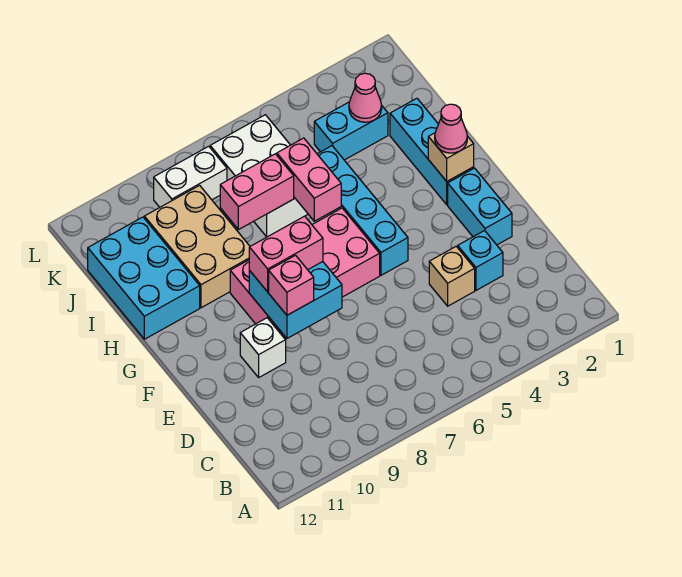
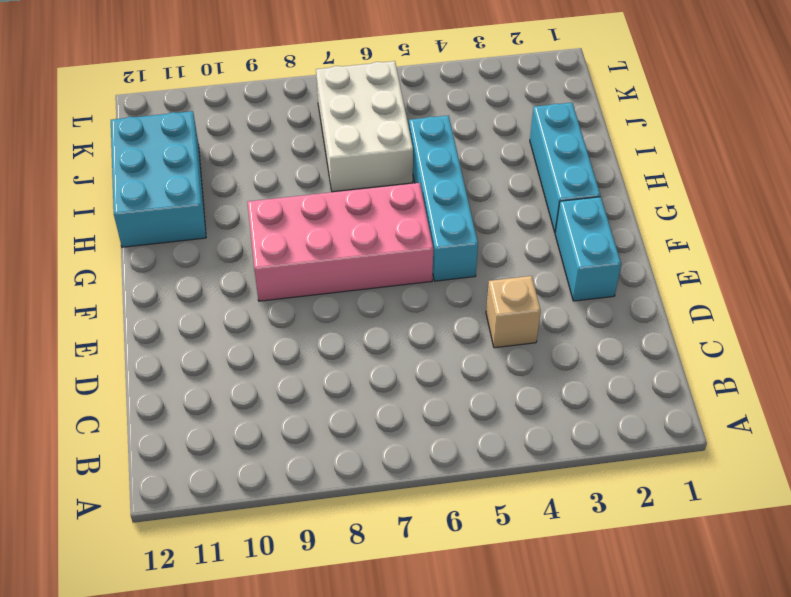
none -> cyan 1x1 brick [458,231,503,290]
none -> white 1x1 brick [240,318,286,377]
none -> tan 2x3 brick [144,185,250,308]

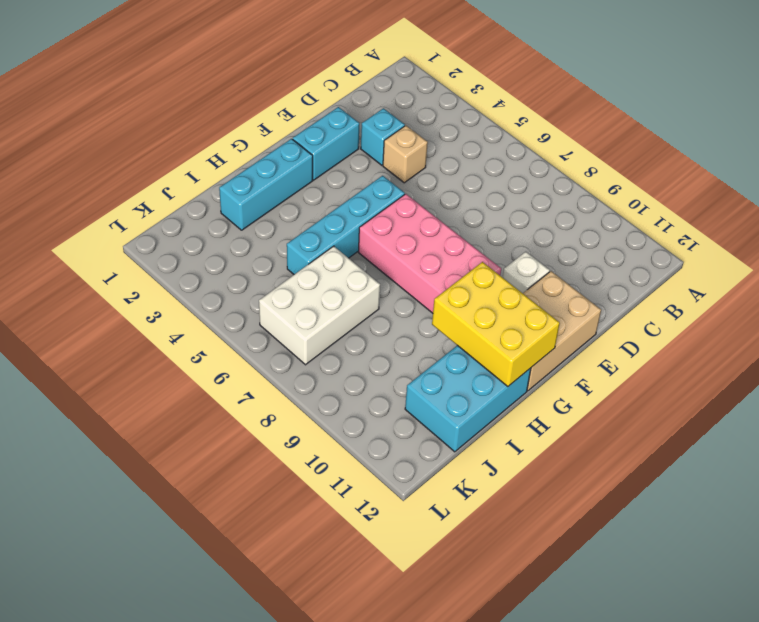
tan 2x3 brick [523,271,601,391] -> tan 2x3 brick moved to [144,185,250,308]
yellow 2x3 brick [432,262,560,387] -> none
none -> cyan 1x2 brick [314,102,388,160]
none -> white 1x2 brick [154,146,227,207]
none -> cyan 2x2 brick [249,262,342,338]

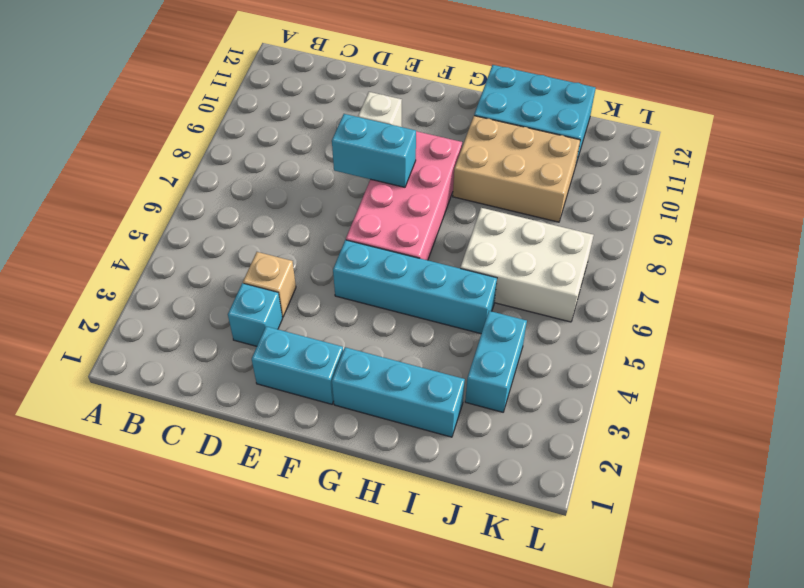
cyan 1x2 brick [332,114,416,187] -> cyan 2x2 brick [249,262,342,338]
none -> white 1x2 brick [154,146,227,207]
none -> tan 1x1 brick [428,133,474,181]
none -> pink 1x2 brick [277,138,341,221]

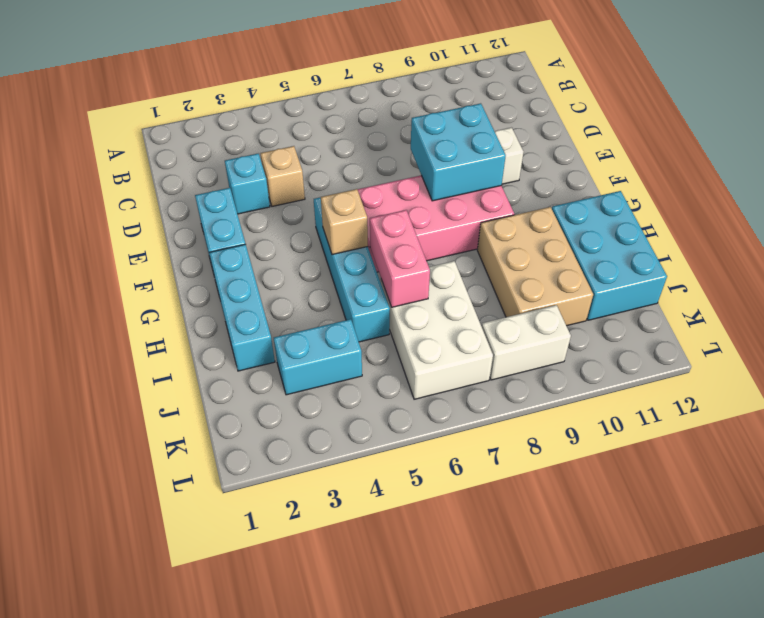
tan 1x1 brick [321,189,368,255] -> tan 1x1 brick moved to [428,133,474,181]
none -> pink 1x2 brick [220,154,294,230]
none -> pink 1x1 cone [349,73,382,122]
none -> pink 1x1 brick [269,255,314,315]

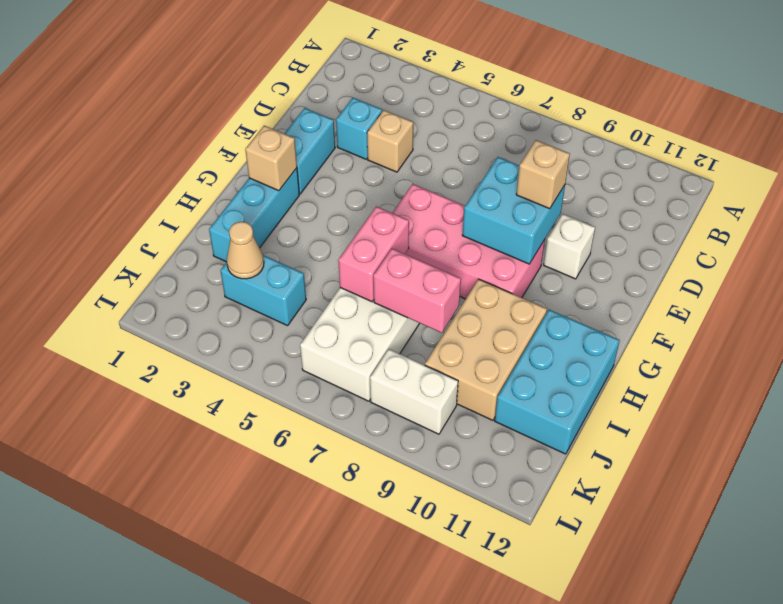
tan 1x1 brick [516,140,570,209] -> pink 1x1 brick [269,255,314,315]
tan 1x1 cone [227,222,264,279] -> pink 1x1 cone [349,73,382,122]
none -> cyan 1x4 brick [317,146,408,275]
none -> pink 1x2 brick [249,216,323,292]
none -> pink 1x1 cone [435,104,467,153]

